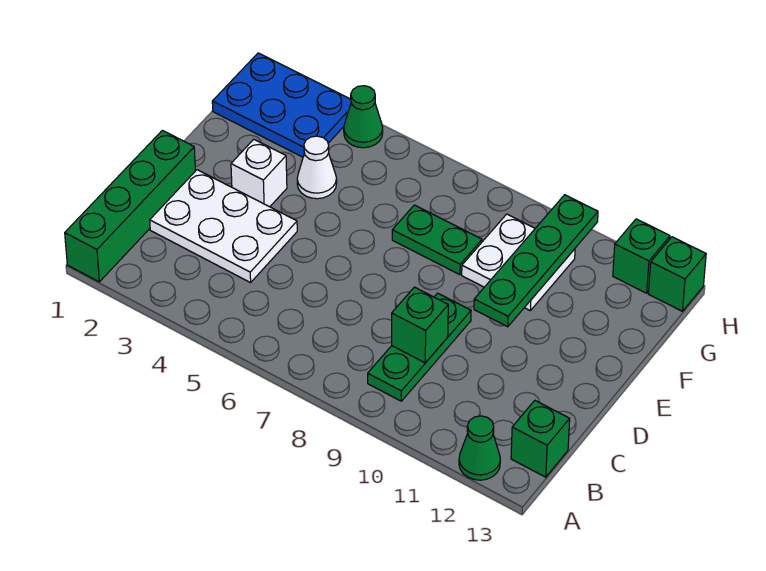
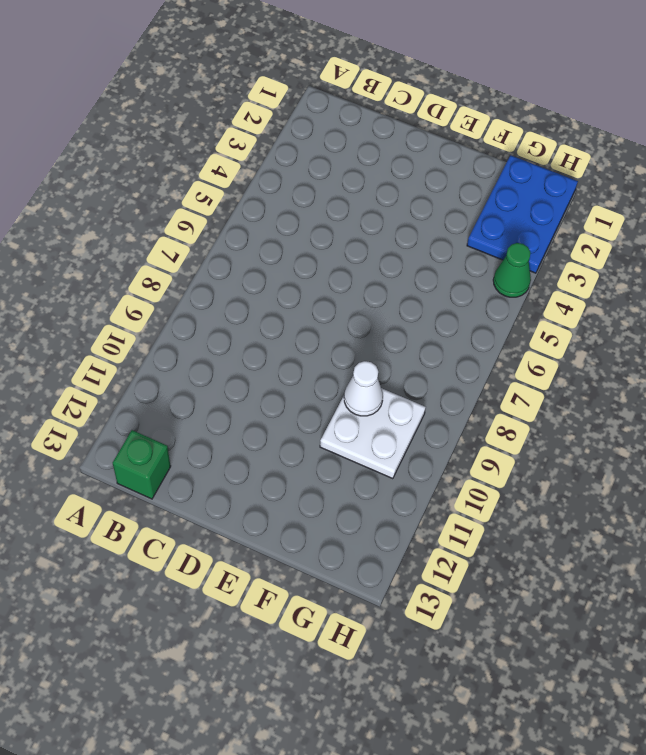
white 1x1 cone [344,361,383,416] -> white 1x1 cone moved to [297,136,337,199]
none -> green 1x4 brick [65,130,195,282]
none -> green 1x1 cone [459,416,500,480]
none -> green 1x3 plate [368,293,471,401]

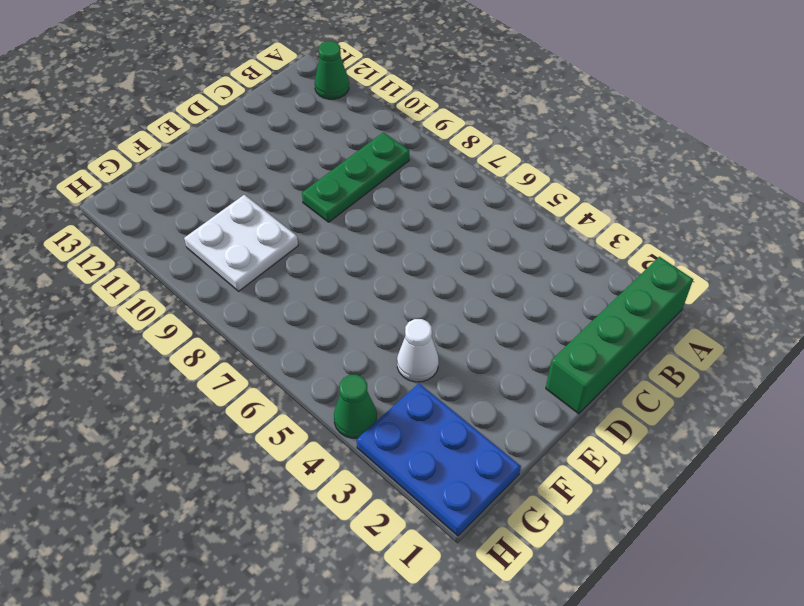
none -> green 1x1 brick [511,401,570,477]
none -> white 2x3 plate [150,170,297,283]
none -> white 1x1 brick [231,139,287,207]

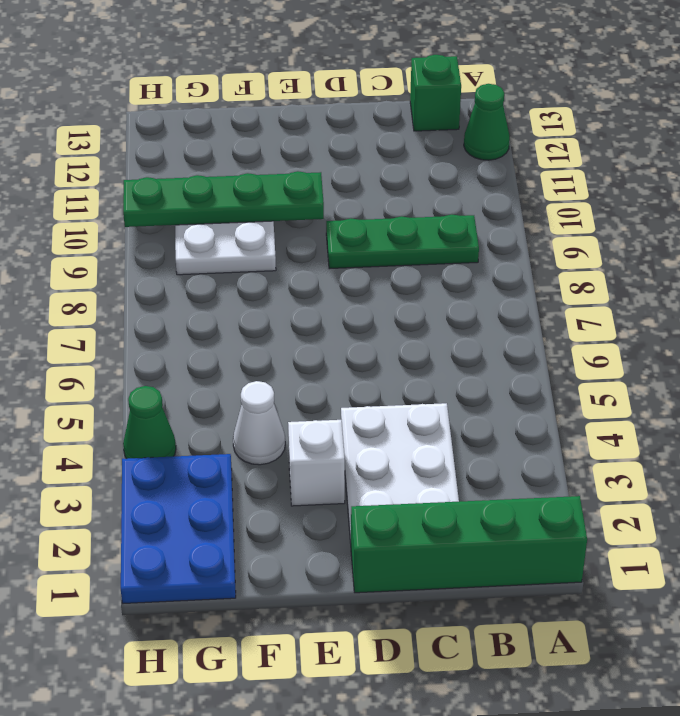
none -> green 1x2 plate [392,205,482,275]
none -> green 1x1 brick [613,219,670,293]
none -> green 1x1 brick [648,237,706,311]

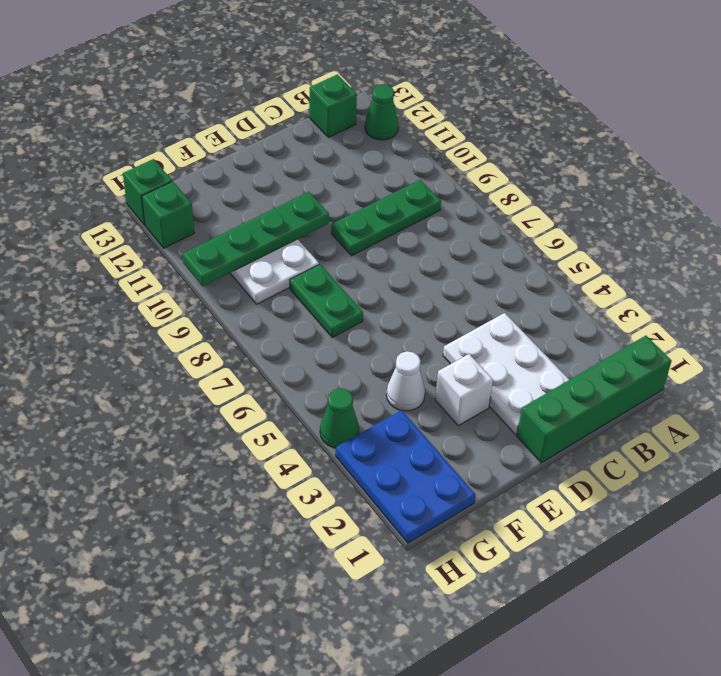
none -> green 1x1 brick [392,287,448,363]

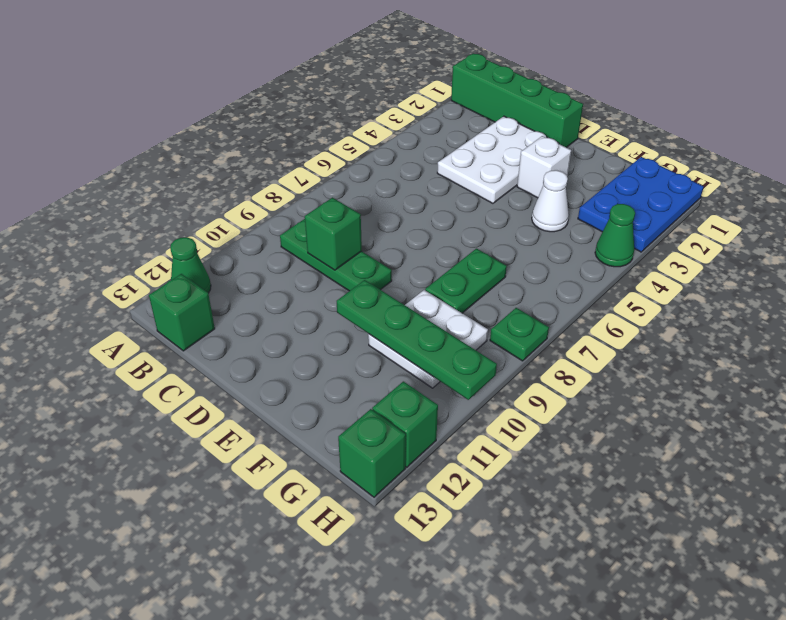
green 1x1 plate [490,308,549,361] -> none

